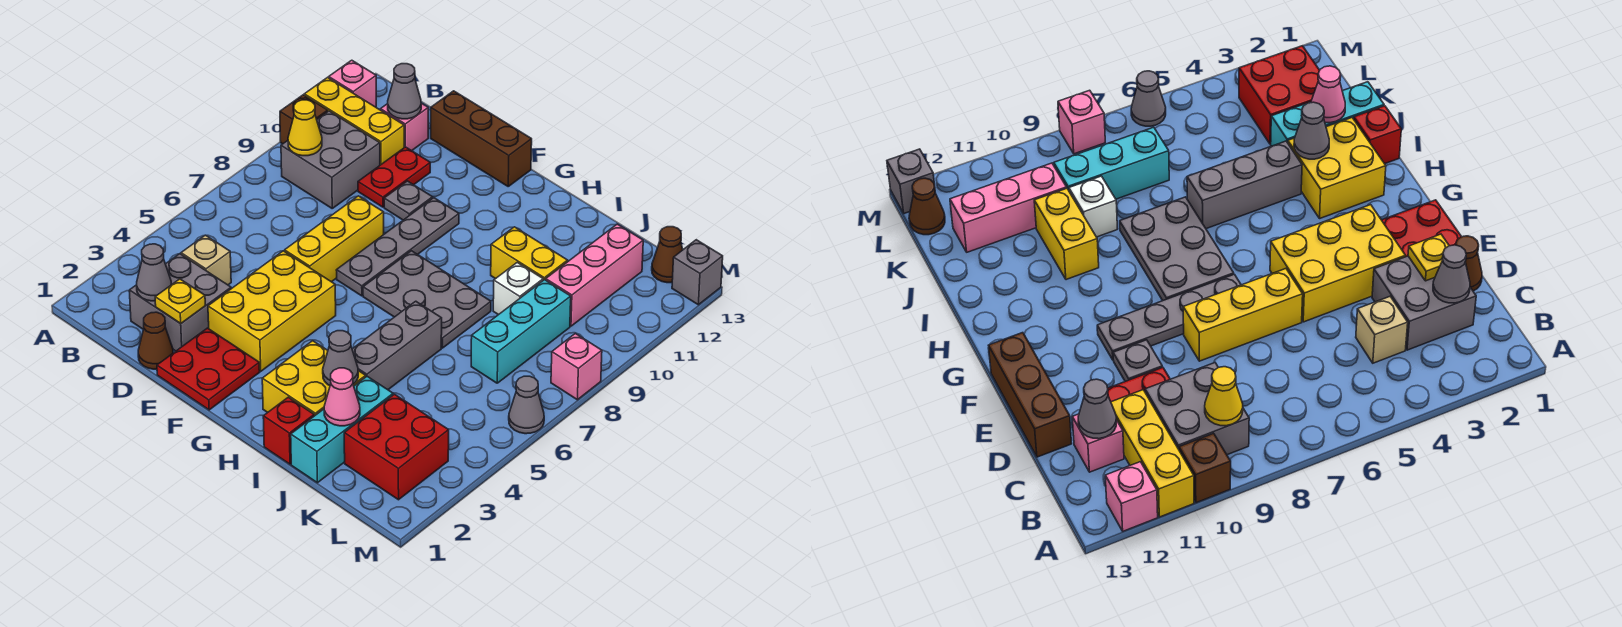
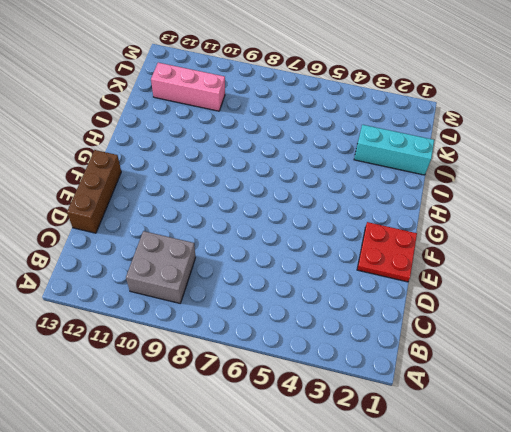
none -> brown 1x1 brick [280,95,328,144]
none -> yellow 1x3 brick [304,78,404,165]
none -> pink 1x1 brick [329,60,376,107]
none -> grey 2x2 brick [129,254,231,351]

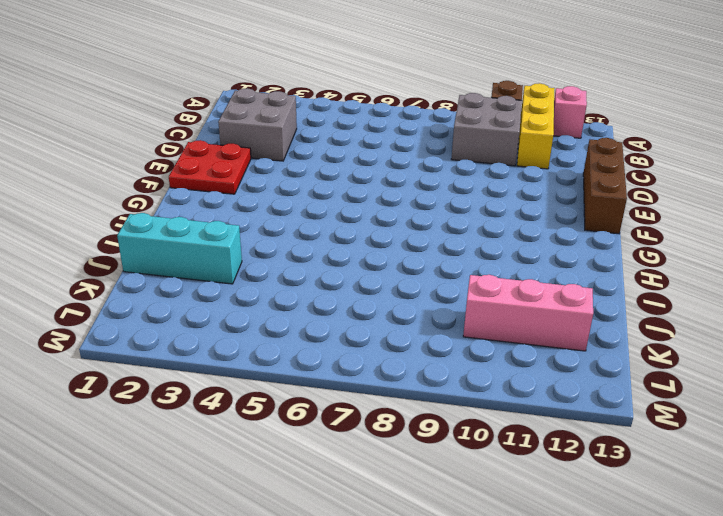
none -> tan 1x1 brick [181,235,231,285]
none -> pink 1x1 brick [380,103,428,151]
none -> brown 1x1 cone [138,312,173,369]
none -> red 1x2 plate [358,147,430,207]

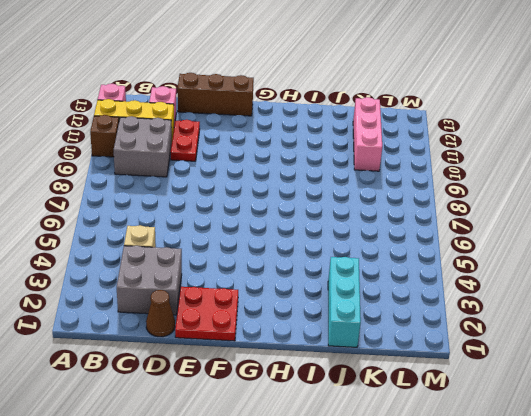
none -> yellow 2x3 brick [208,251,336,371]
none -> yellow 1x3 brick [285,196,384,282]
none -> grey 1x1 plate [384,181,433,220]
none -> grey 1x4 plate [336,198,459,296]

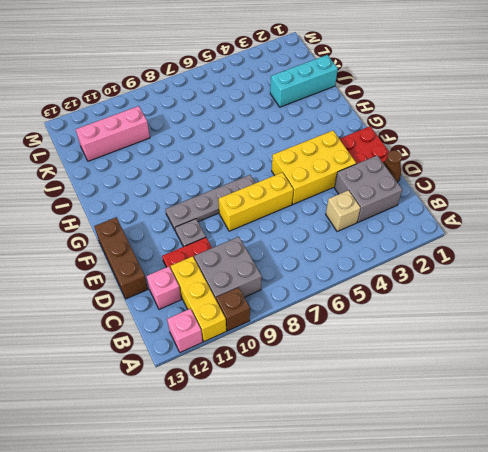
none -> grey 2x3 plate [363,251,491,348]
none -> yellow 2x2 brick [262,341,366,416]
none -> red 1x1 brick [263,397,314,464]
none -> grey 1x3 brick [352,301,442,390]

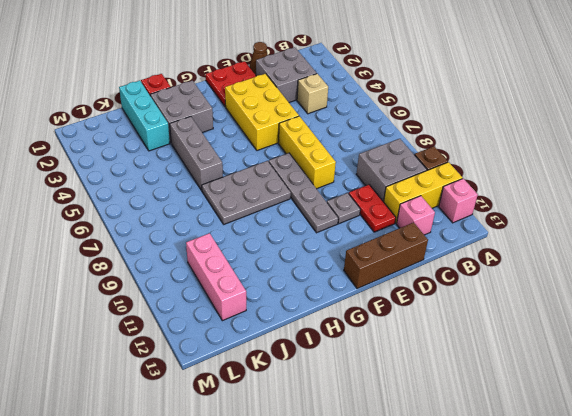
grey 2x2 brick [150,81,213,143] -> yellow 2x2 brick [262,341,366,416]
none -> yellow 1x2 brick [491,227,568,280]
none -> white 1x1 brick [493,263,543,315]
none -> red 2x2 brick [344,394,449,500]
none -> cyan 1x3 brick [471,280,571,383]

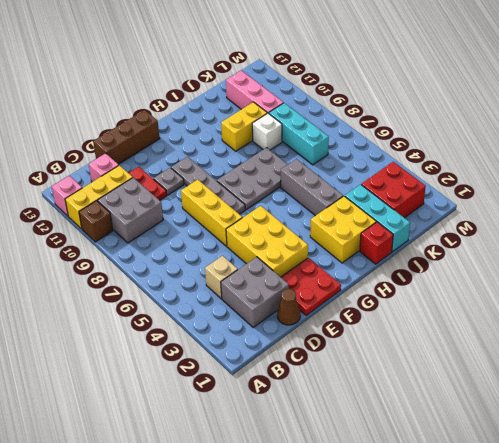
none -> brown 1x1 cone [652,227,683,283]
none -> grey 1x1 cone [509,376,544,434]
none -> pink 1x1 brick [551,333,602,400]
none -> grey 1x1 brick [672,240,723,305]

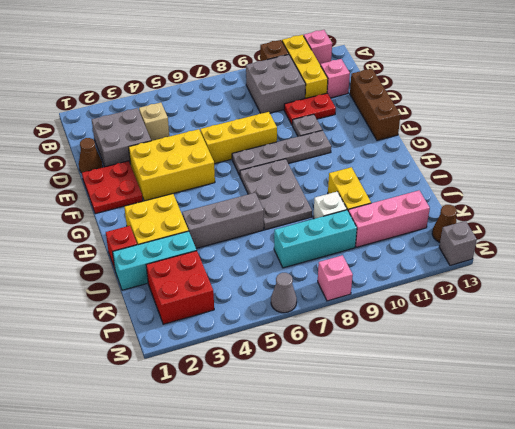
none -> yellow 1x1 cone [288,100,322,156]
none -> grey 1x1 cone [137,244,171,301]
none -> grey 1x1 cone [388,64,421,119]
none -> yellow 1x1 plate [155,279,205,324]

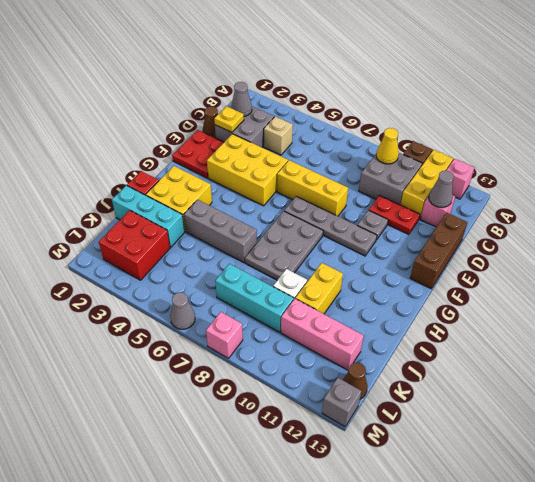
none -> grey 1x1 cone [323,331,358,386]
none -> pink 1x1 cone [324,368,360,426]

